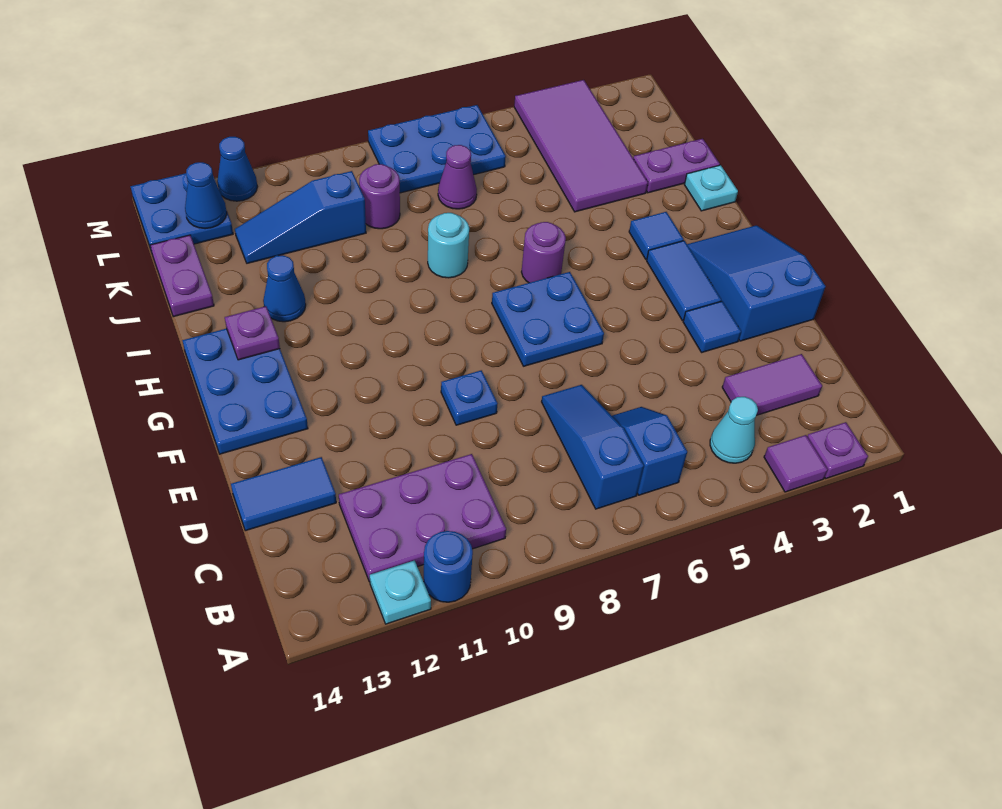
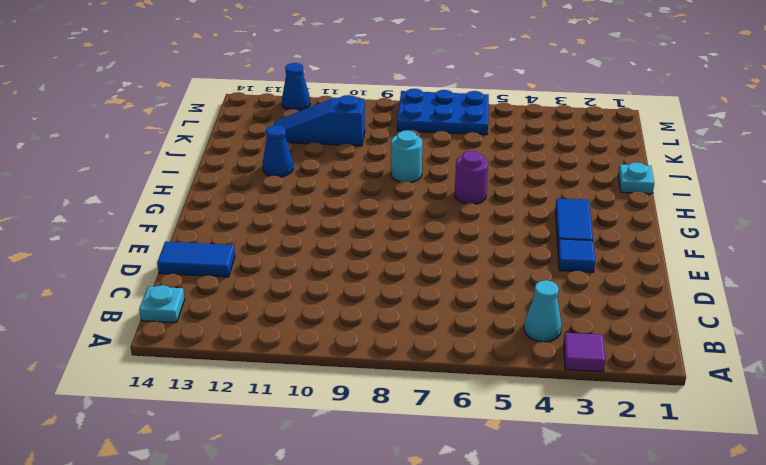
cyan 1x1 plate [139,285,185,323] -> cyan 1x1 plate moved to [370,560,431,624]
none -> purple 1x1 plate [807,422,868,478]
none -> blue 1x1 round brick [424,531,473,602]
none -> blue 1x2 slope [612,407,687,495]
none -> blue 1x3 slope [542,385,644,509]

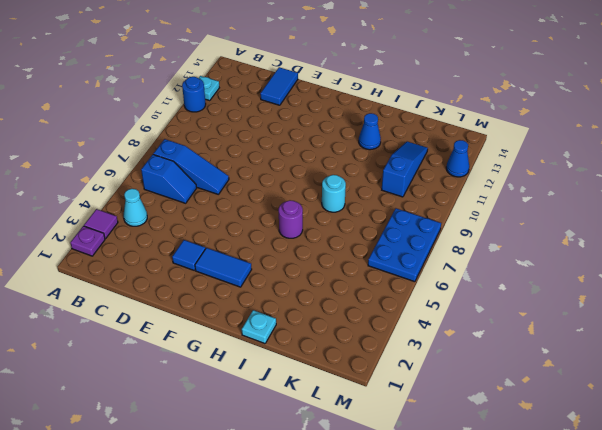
none -> purple 2x3 plate [339,454,506,582]
none -> purple 1x2 tile [722,354,822,415]
none -> blue 2x3 slope [687,225,826,341]
none -> blue 1x1 plate [441,370,498,425]

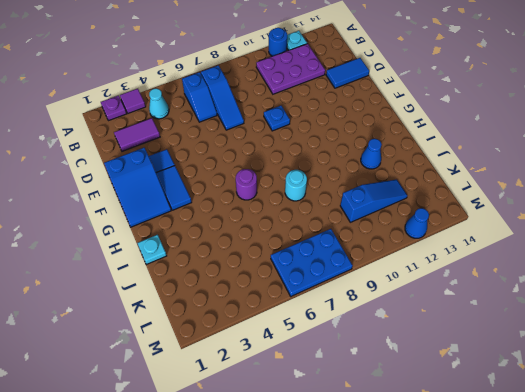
none -> blue 2x2 plate [492,272,604,366]
none -> blue 2x3 plate [182,329,308,454]
none -> blue 1x1 tile [629,212,684,259]
none -> purple 1x2 plate [633,139,720,193]

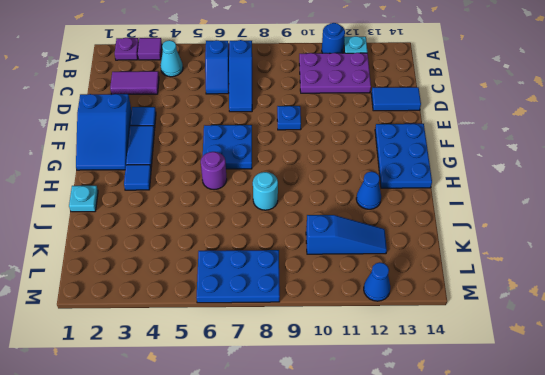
none -> purple 1x2 plate [633,139,720,193]
none -> purple 2x4 tile [514,80,648,212]
none -> purple 1x2 plate [150,235,214,317]
none -> purple 1x1 cone [438,145,477,209]

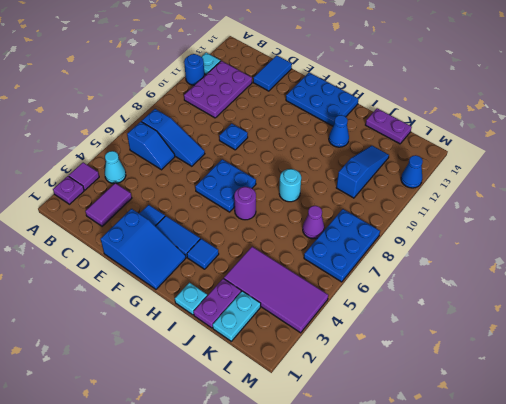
cyan 1x2 plate [213,291,261,341] -> none
none -> purple 1x1 round brick [359,164,400,229]
none -> blue 2x2 plate [131,173,233,252]
none -> purple 1x1 plate [225,306,280,360]
none -> blue 1x1 cone [185,162,227,229]

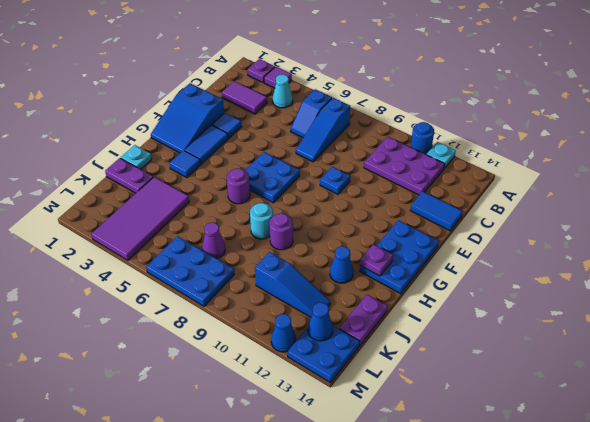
purple 1x1 round brick [269,213,293,250] -> purple 1x1 round brick moved to [359,164,400,229]

